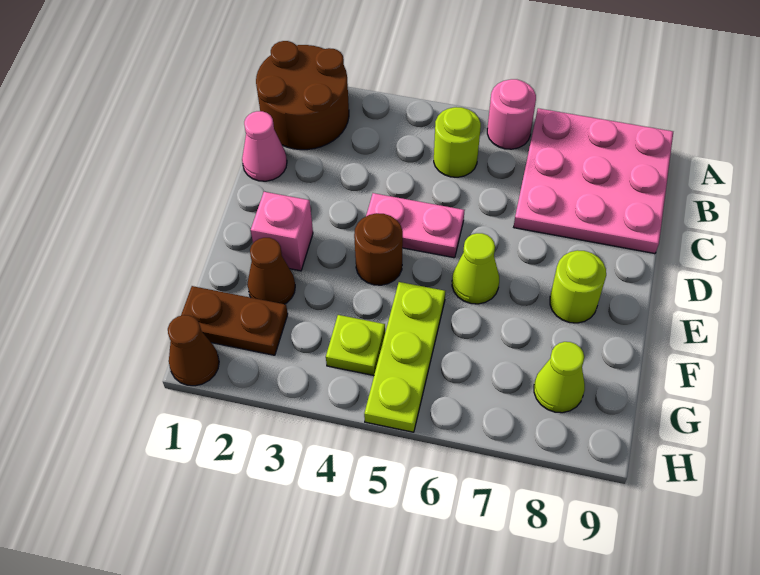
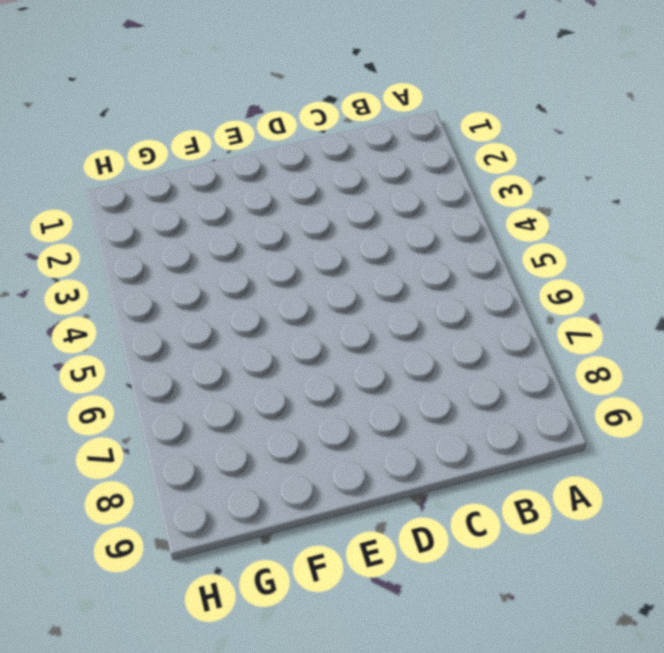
none -> brown 2x2 round brick [256,41,349,150]
none -> pink 1x1 round brick [487,79,536,149]
none -> pink 3x3 plate [514,108,673,254]

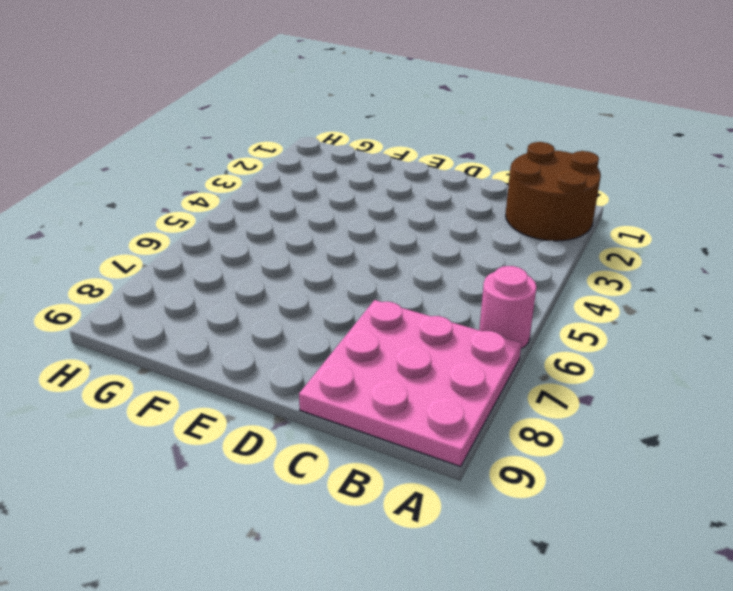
none -> lime 1x1 round brick [434,107,481,177]
none -> pink 1x1 cone [242,111,287,181]
none -> pink 1x2 plate [366,193,465,258]

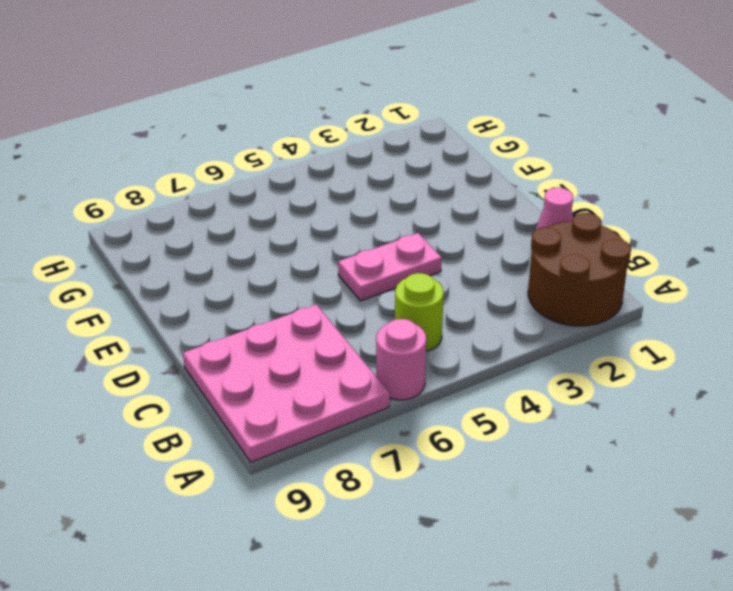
none -> pink 1x1 brick [251,192,313,271]
none -> brown 1x1 round brick [354,213,403,285]
none -> lime 1x1 cone [452,233,499,304]

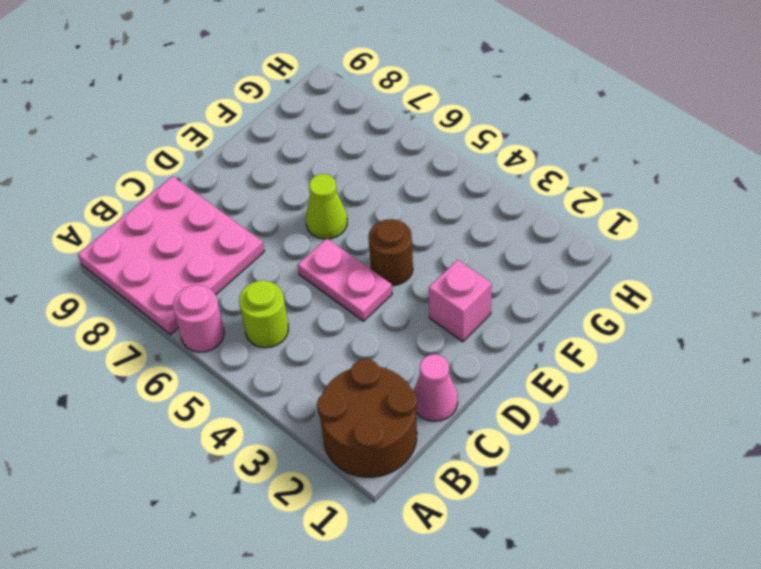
none -> lime 1x1 round brick [550,250,606,323]
none -> brown 1x1 cone [247,238,295,304]
none -> lime 1x3 plate [364,282,445,432]

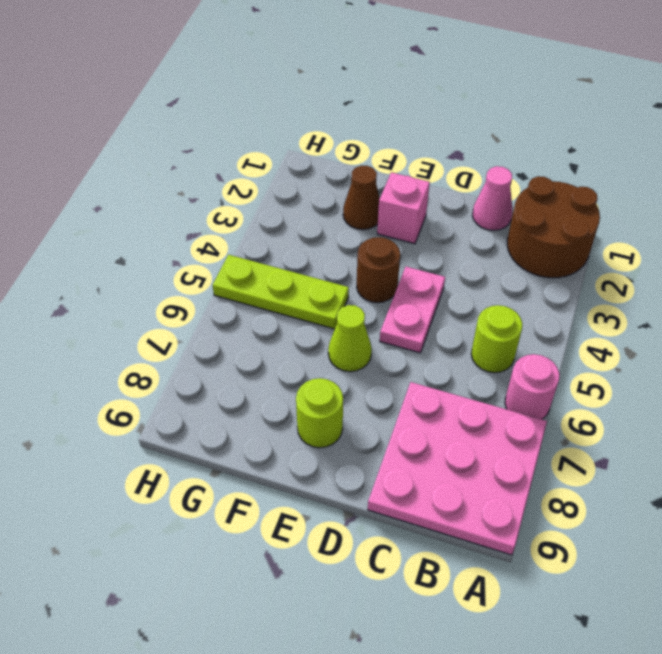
none -> brown 1x2 plate [181,286,288,355]
none -> lime 1x1 plate [326,315,385,375]
none -> lime 1x1 cone [534,342,585,413]

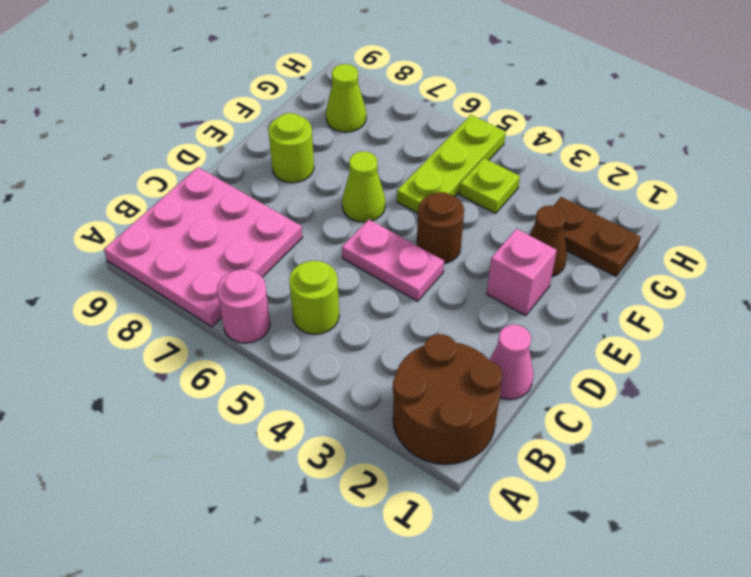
none -> brown 1x1 cone [168,315,219,386]

